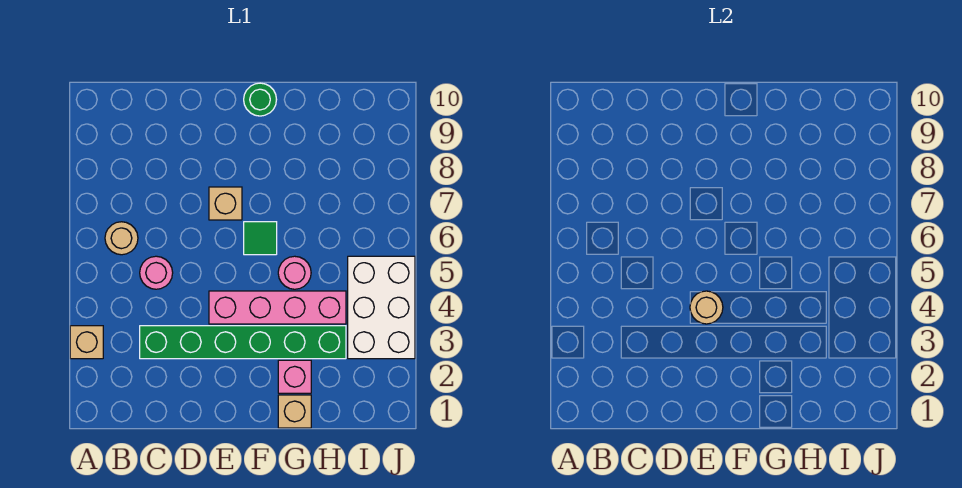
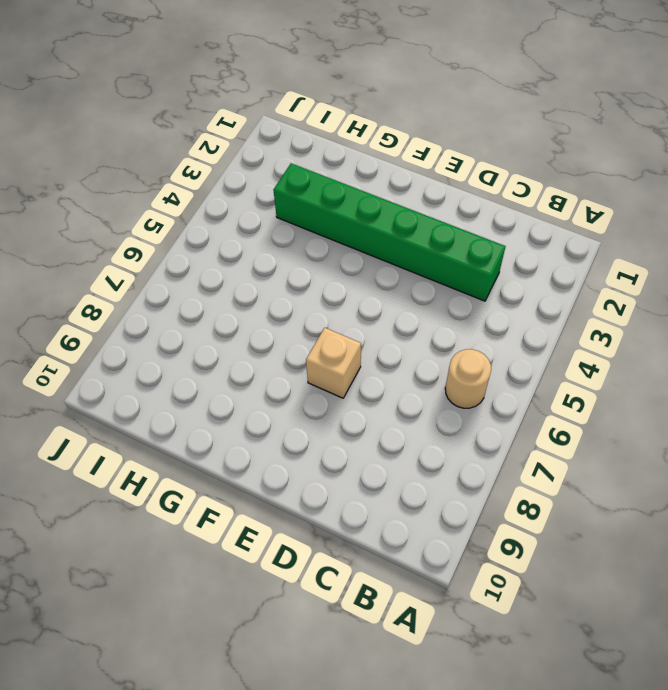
none -> tan 1x1 brick [70,326,103,359]
none -> pink 1x1 round brick [140,256,173,289]
none -> pink 1x4 brick [209,291,346,324]

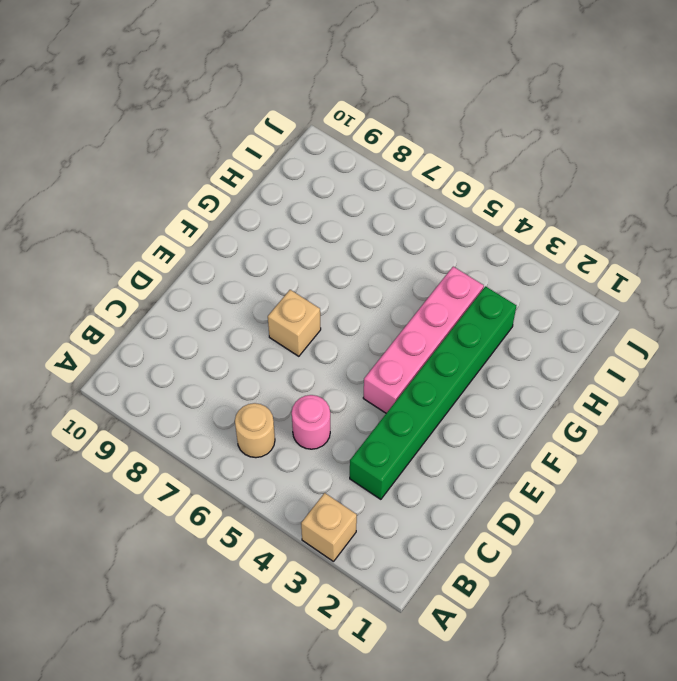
none -> green 1x1 tile [244,222,277,255]
none -> green 1x1 round brick [244,83,277,116]
none -> tan 1x1 brick [278,395,311,428]

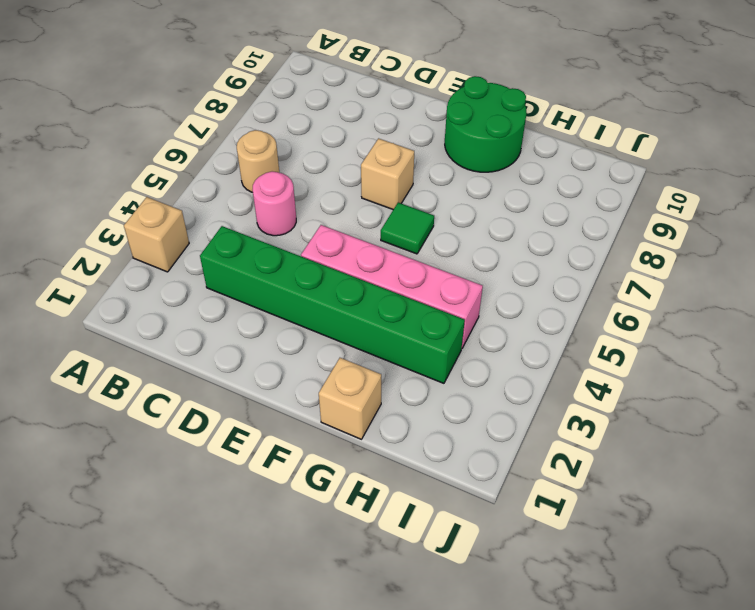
green 2x2 round brick [445,76,527,172] -> green 1x1 round brick [244,83,277,116]
none -> pink 1x1 brick [278,360,311,393]
none -> pink 1x1 round brick [278,256,311,289]
none -> white 2x3 brick [348,256,415,359]

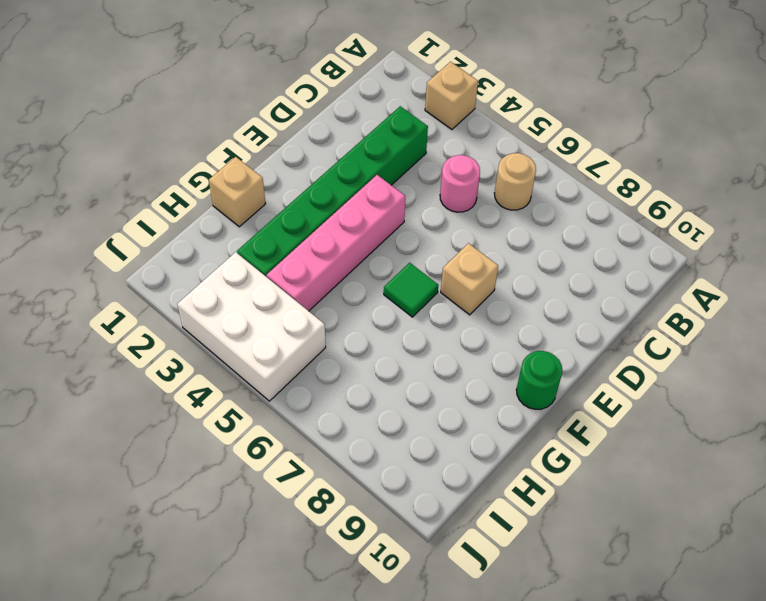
none -> pink 1x1 brick [278,360,311,393]
none -> pink 1x1 round brick [278,256,311,289]
none -> tan 1x1 round brick [690,291,723,324]

